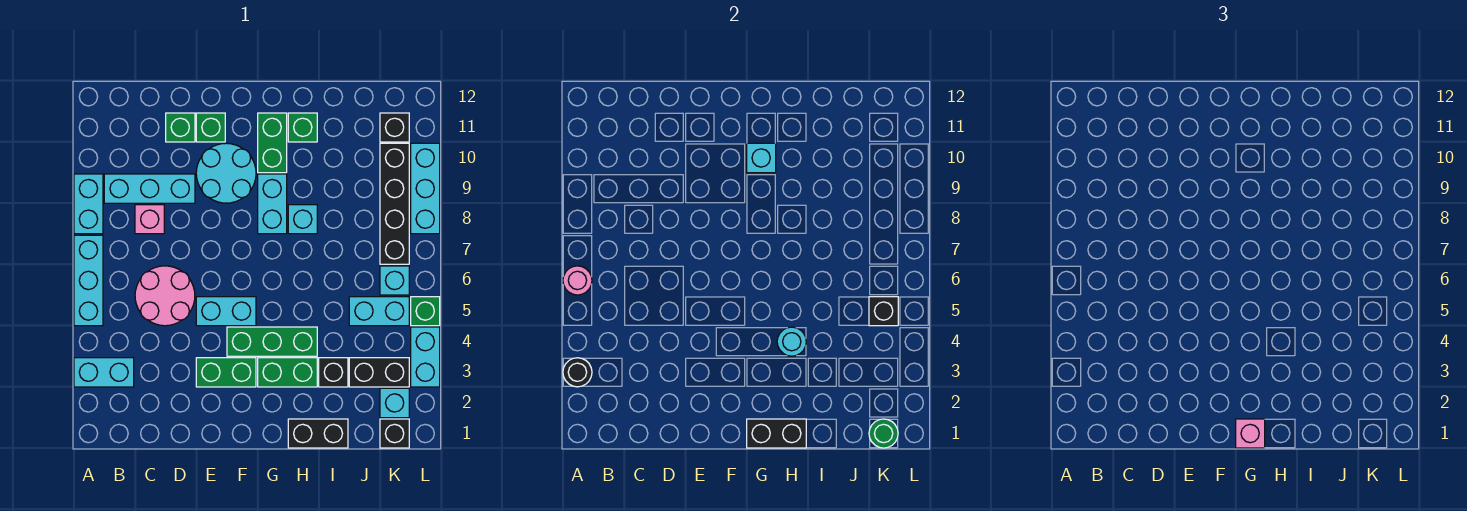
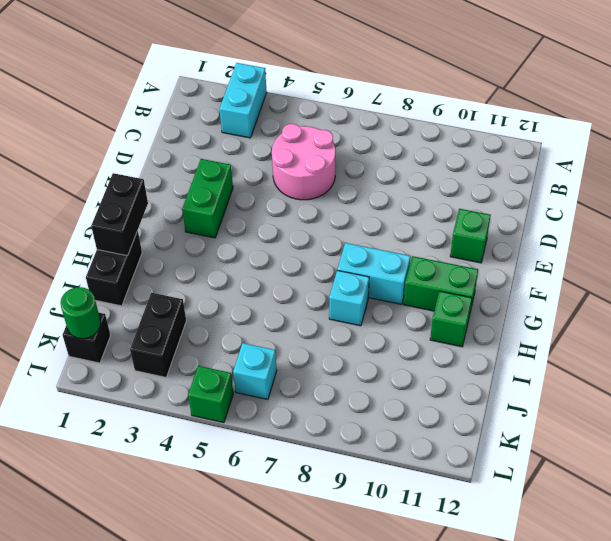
none -> cyan 1x3 brick [74,235,103,326]
none -> cyan 1x2 brick [74,174,103,234]
none -> cyan 1x3 brick [104,174,195,203]
none -> pink 1x1 brick [135,205,164,234]

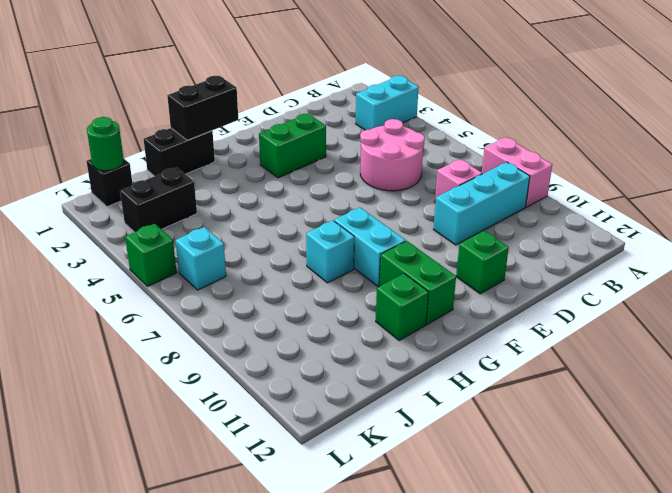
pink 1x2 brick [482,137,552,207] -> cyan 1x2 brick [74,174,103,234]
none -> cyan 1x3 brick [74,235,103,326]
none -> green 1x1 brick [166,113,195,142]
none -> cyan 1x2 brick [196,297,256,326]
none -> cyan 2x2 round brick [196,143,256,203]

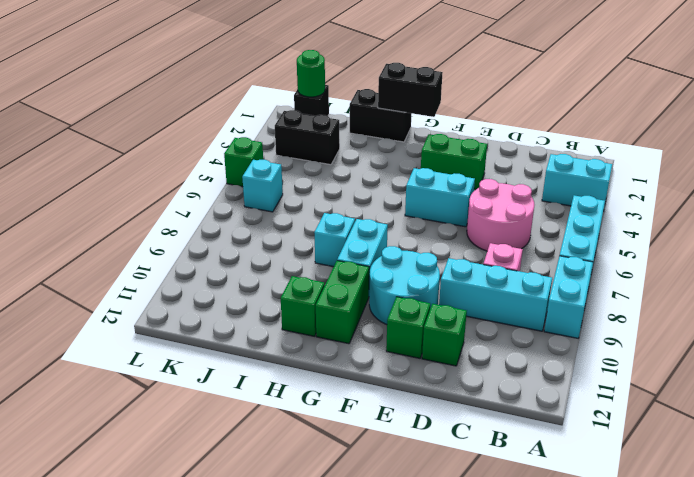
none -> green 1x3 brick [227,327,317,356]
none -> green 1x2 brick [258,358,317,387]
none -> black 1x1 brick [319,358,348,387]
none -> cyan 1x2 brick [349,297,409,326]

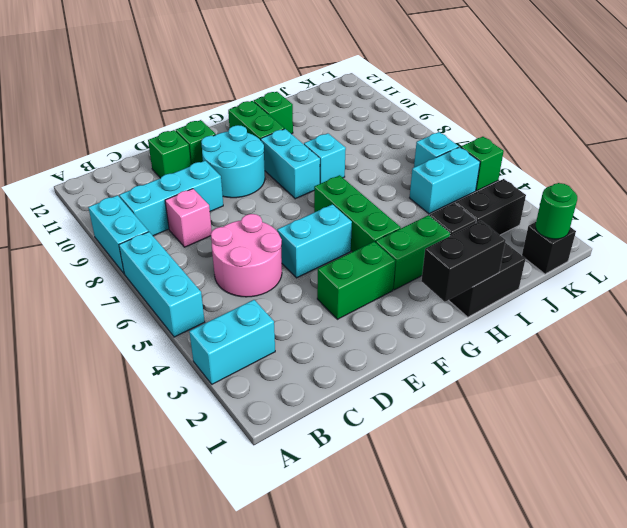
green 1x3 brick [314,175,401,252] -> green 1x3 brick turned to [227,327,317,356]
none -> cyan 1x1 brick [380,388,409,418]
none -> black 1x4 brick [380,143,409,264]
none -> black 1x1 brick [380,113,409,142]
none -> cyan 1x2 brick [411,327,440,387]

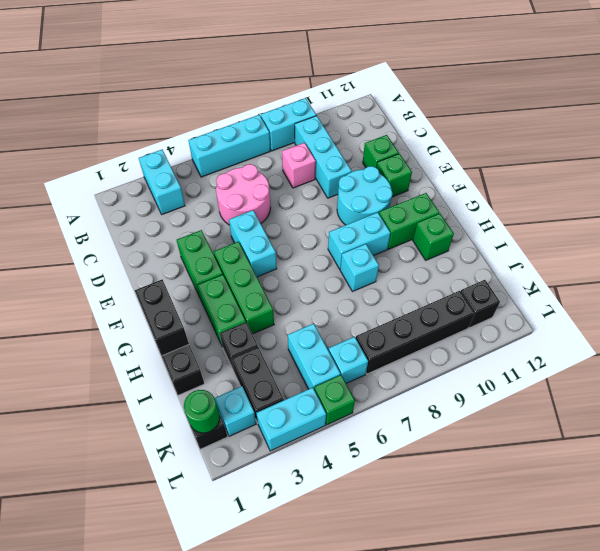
none -> cyan 1x3 brick [411,143,440,234]
none -> black 1x1 round brick [563,358,592,387]
none -> pink 1x1 round brick [563,266,592,295]
none -> cyan 1x1 brick [747,143,776,173]

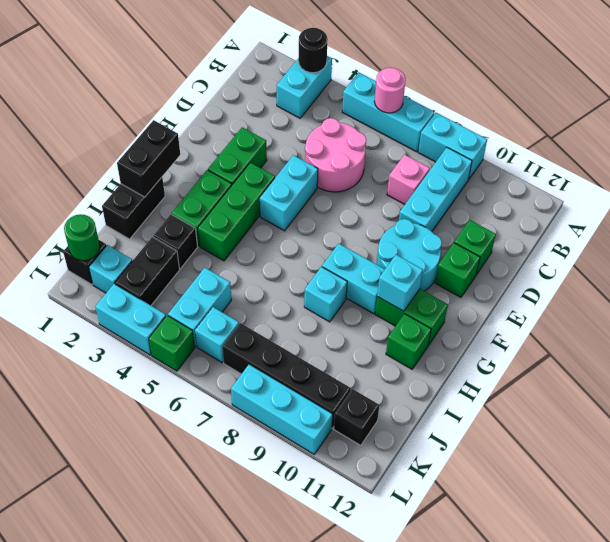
none -> cyan 1x1 round brick [777,327,806,356]
none -> black 1x1 brick [869,297,898,326]
none -> pink 1x1 brick [1236,419,1265,448]

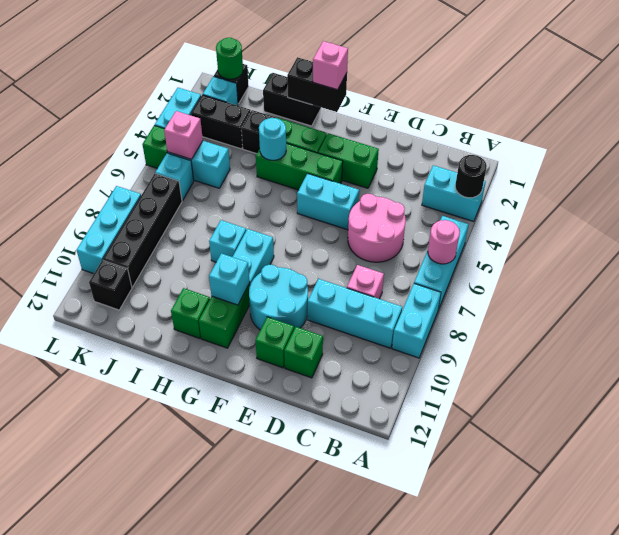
pink 1x1 brick [164,111,203,159] -> black 1x1 brick [869,297,898,326]

